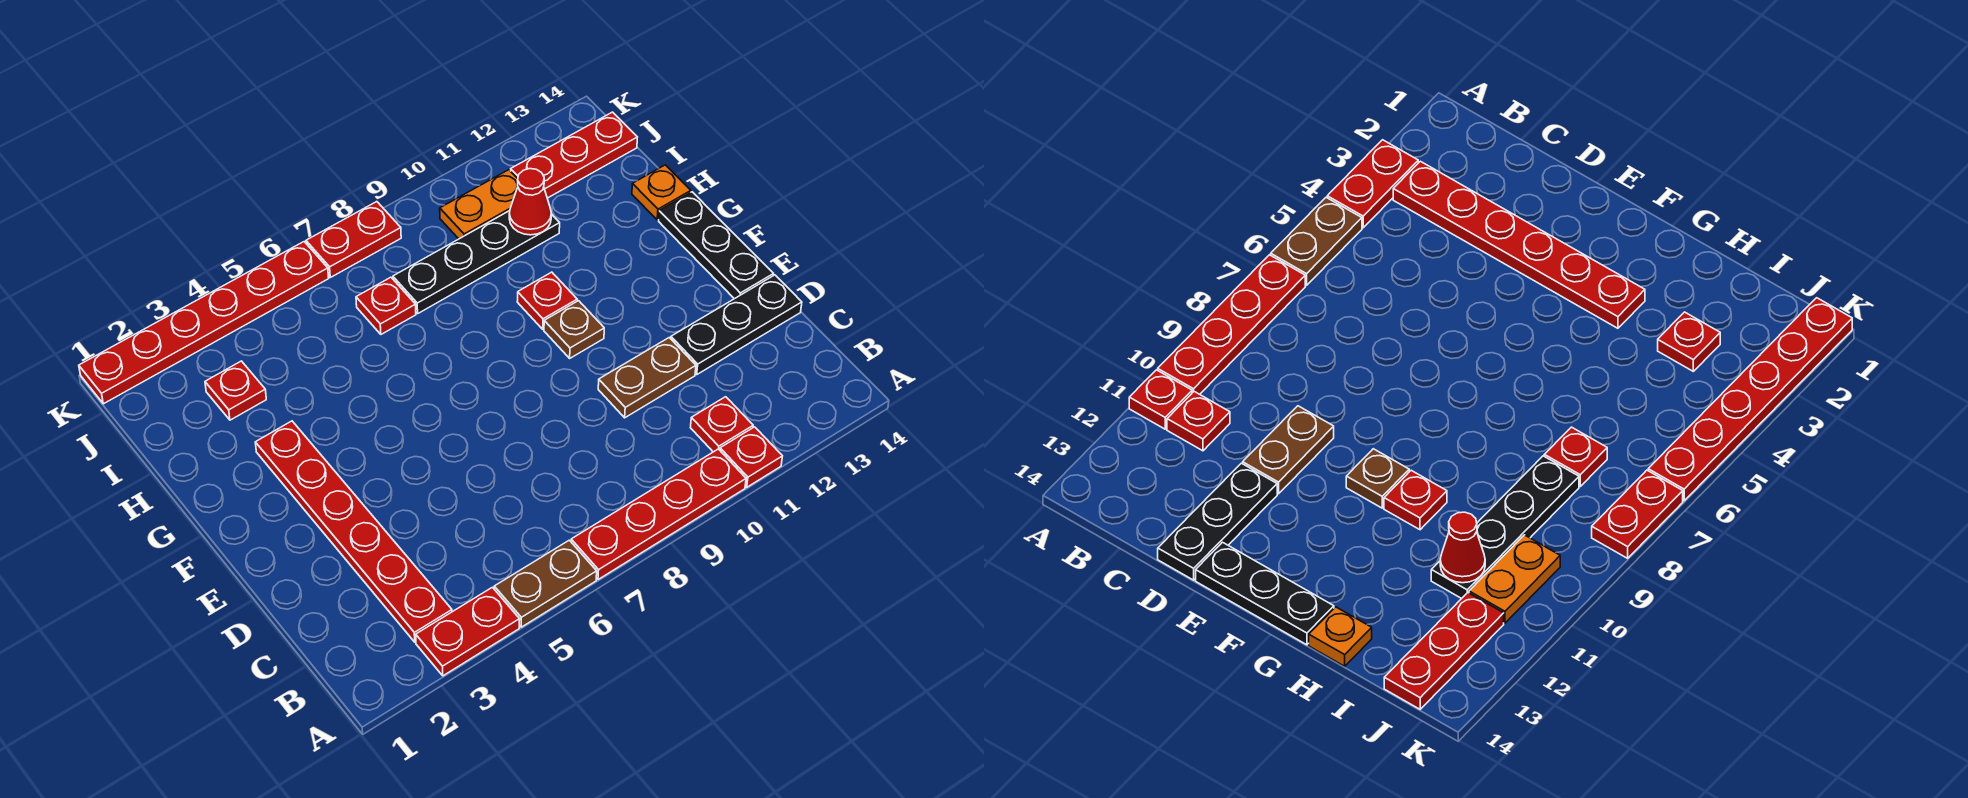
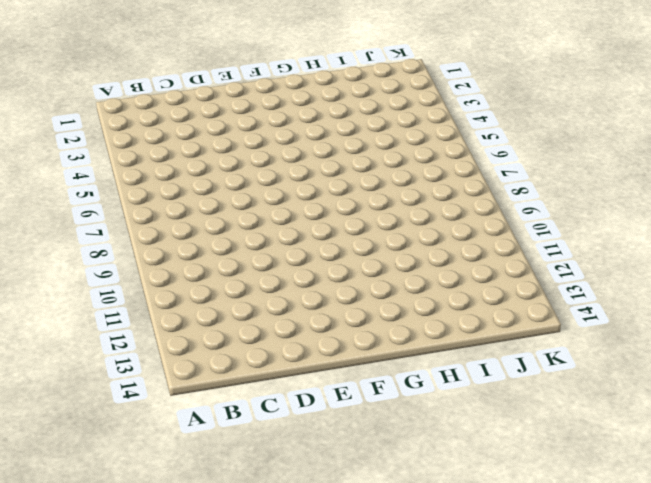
none -> red 1x2 plate [416,587,520,676]
none -> brown 1x2 plate [494,540,597,627]
none -> red 1x4 plate [571,449,746,580]

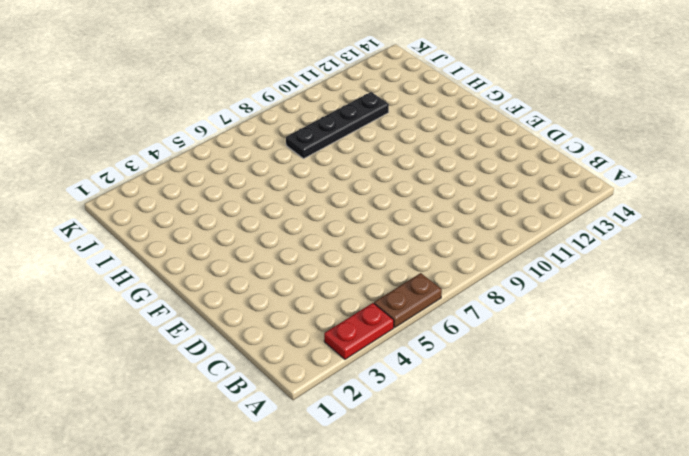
none -> red 1x4 plate [571,449,746,580]
none -> red 1x1 plate [720,427,782,487]
none -> red 1x6 plate [255,421,452,642]

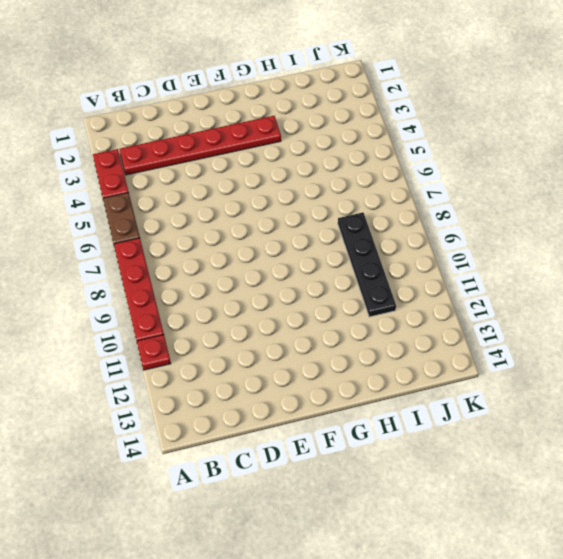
none -> red 1x1 plate [691,397,753,452]
none -> brown 1x2 plate [598,338,696,418]
none -> black 1x3 plate [671,275,802,374]

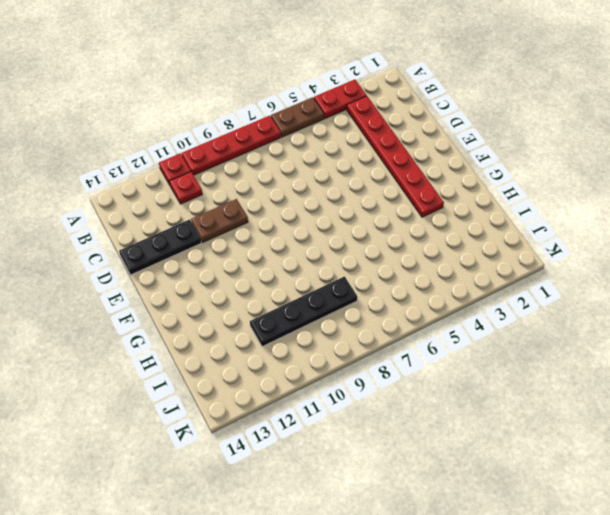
none -> black 1x3 plate [659,192,773,299]
none -> brown 1x1 plate [544,301,604,358]
none -> red 1x1 plate [517,272,577,329]

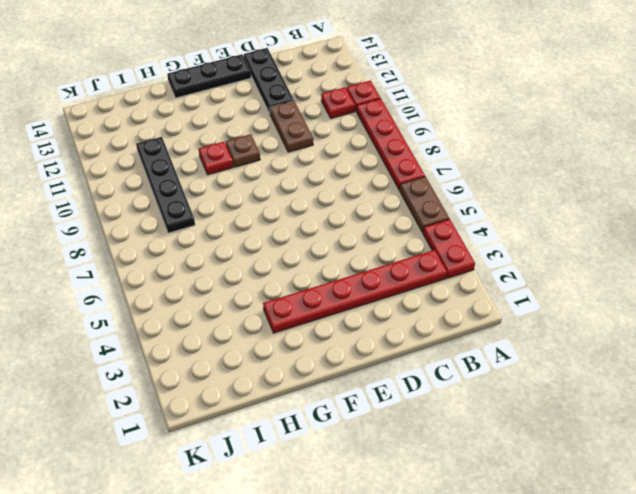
none -> orange 1x1 plate [632,165,691,220]
none -> red 1x1 plate [205,361,266,420]
none -> red 1x1 plate [356,277,416,334]

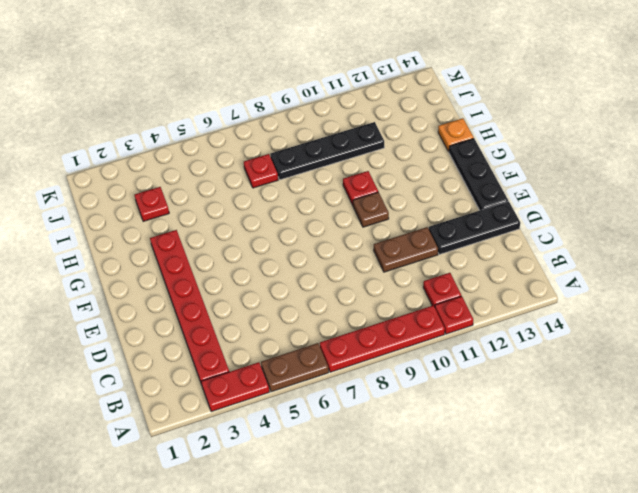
none -> orange 1x2 plate [440,170,518,239]
none -> red 1x3 plate [511,112,637,198]
none -> red 1x6 plate [79,242,329,404]

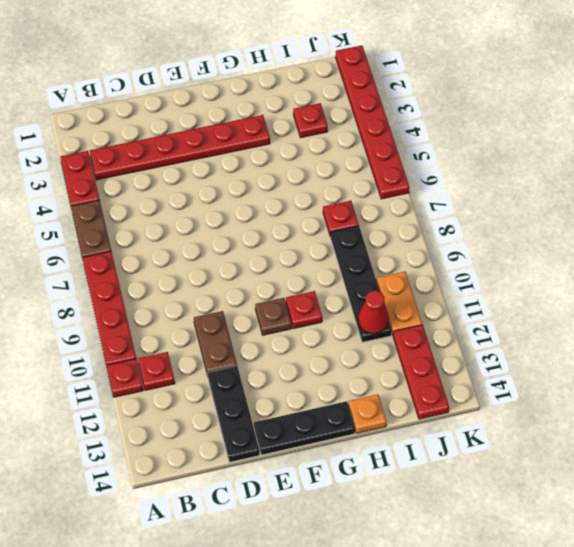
none -> red 1x2 plate [306,202,401,277]

